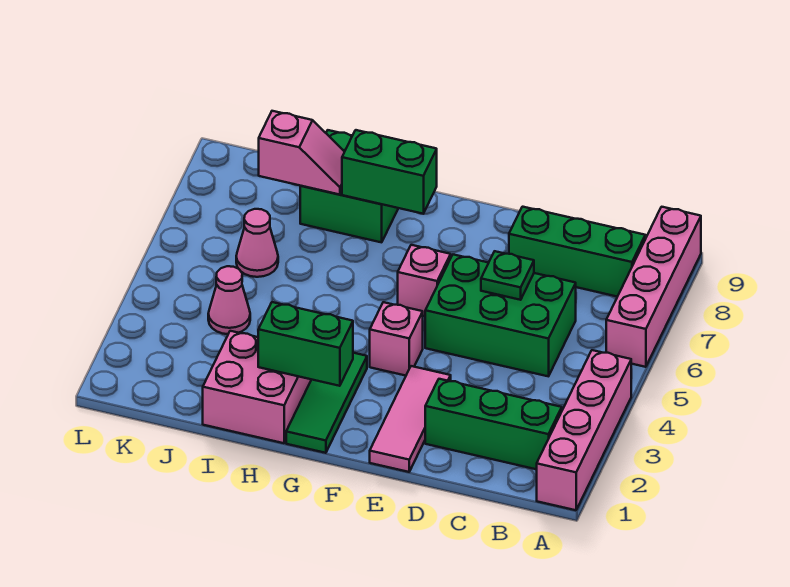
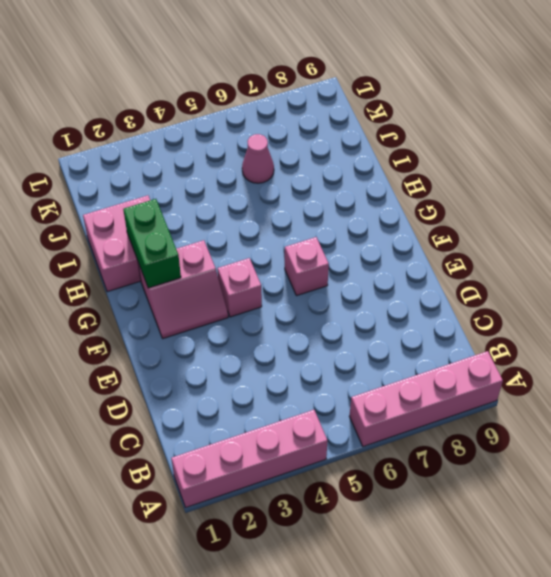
pink 2x2 slope [138,240,228,338] -> green 1x3 tile [286,353,367,453]
none -> green 1x3 brick [425,379,562,469]
none -> green 1x3 brick [509,207,645,297]
none -> green 2x3 brick [425,255,576,376]

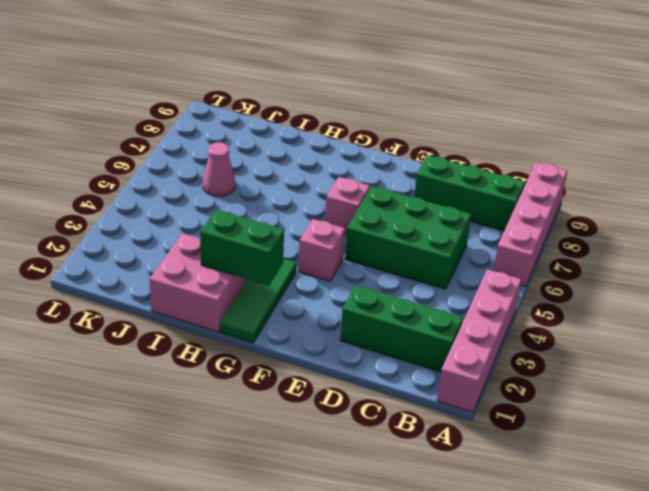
none -> pink 1x3 tile [370,366,451,472]
none -> green 2x2 brick [300,130,398,242]
none -> pink 1x1 cone [208,266,250,334]

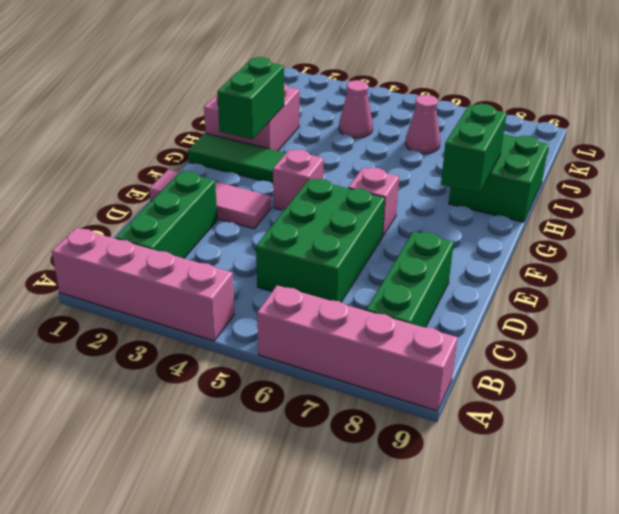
none -> green 1x1 plate [481,251,534,300]
none -> pink 1x2 slope [258,111,344,195]

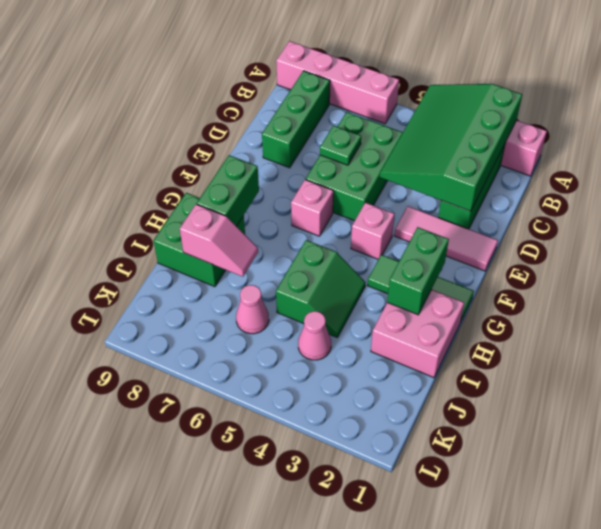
green 3x4 slope [380,84,522,211] -> none
green 2x2 slope [276,240,366,337] -> none
pink 1x2 slope [180,204,258,277] -> pink 1x2 slope turned to [258,111,344,195]

